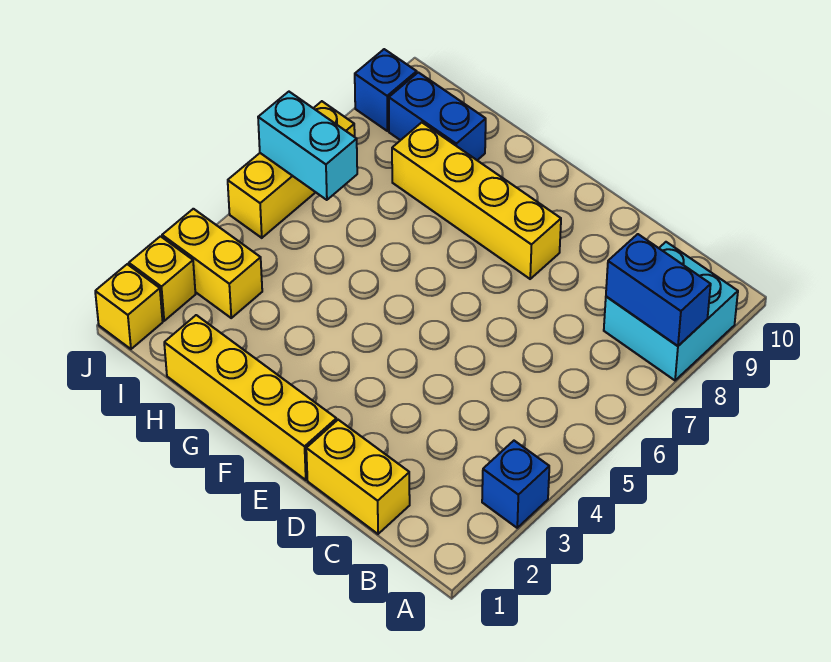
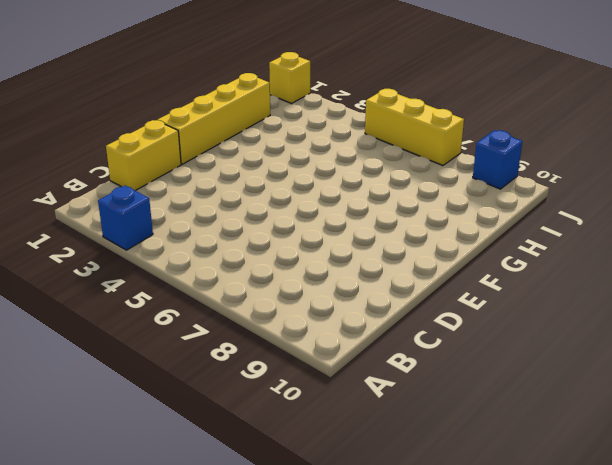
none -> cyan 2x2 brick [604,242,738,380]
none -> yellow 1x4 brick [392,122,561,279]
none -> blue 1x2 brick [389,72,486,160]

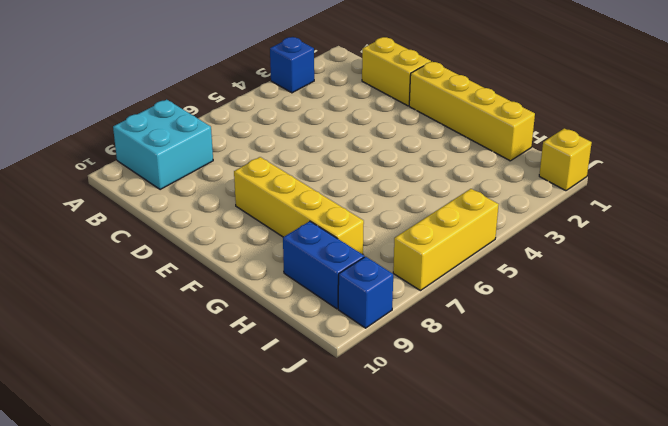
none -> yellow 1x2 brick [162,209,262,318]
none -> yellow 1x1 brick [129,236,196,321]
none -> blue 1x2 brick [606,234,711,346]

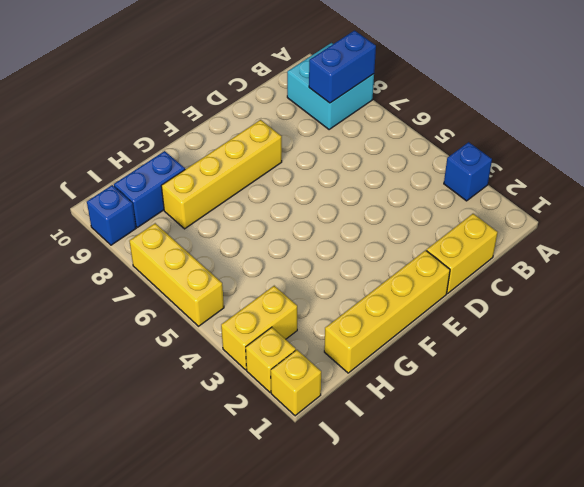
none -> cyan 1x2 brick [258,92,357,200]

